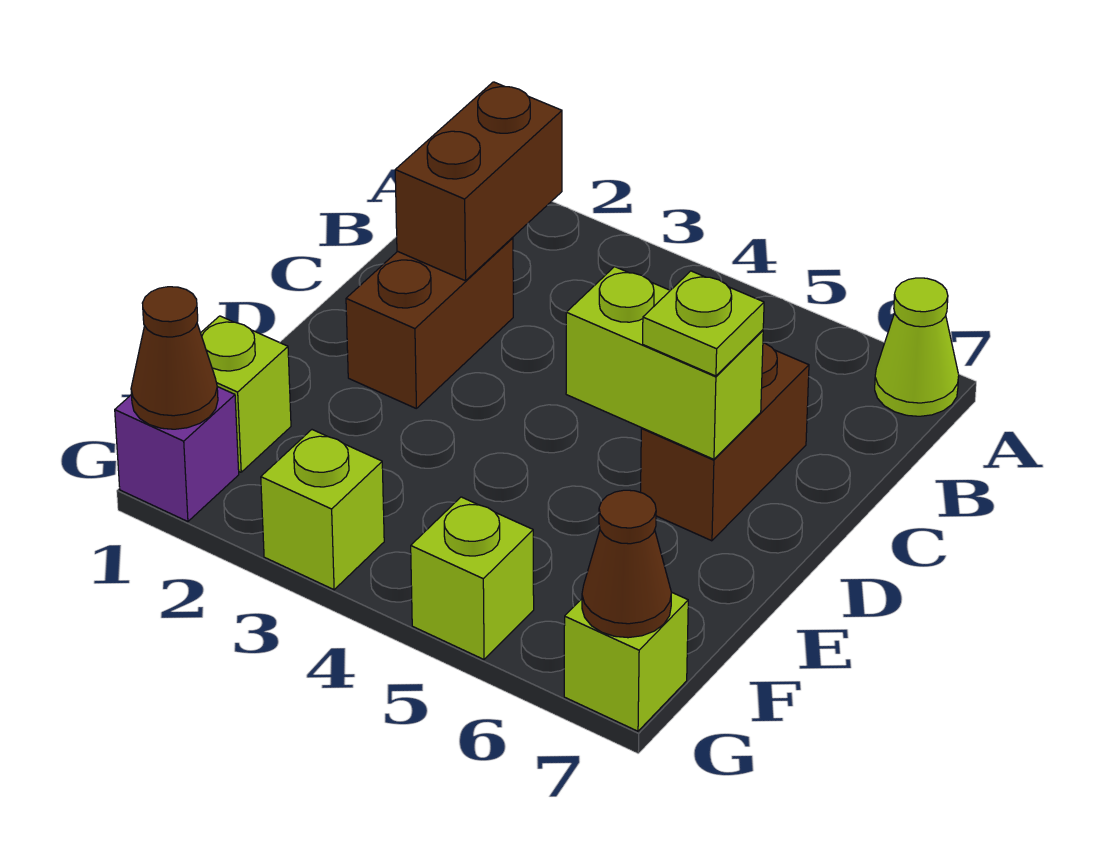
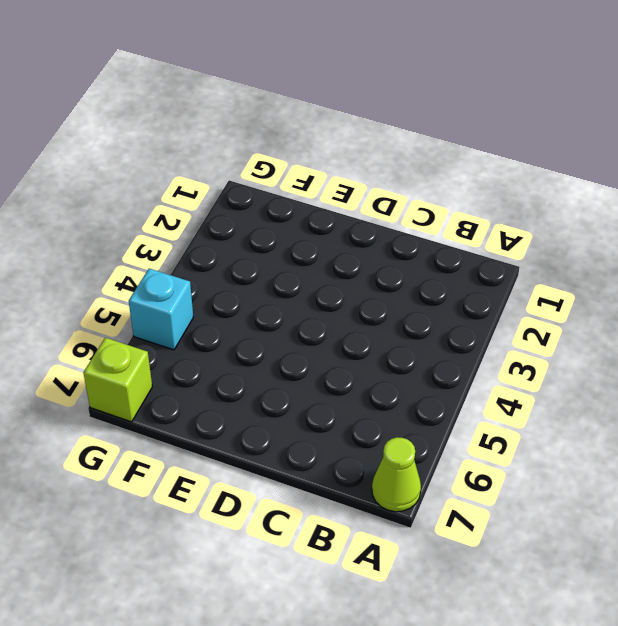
cyan 1x1 brick [129,269,193,350] -> lime 1x1 brick [411,497,534,659]
none -> brown 1x2 brick [346,238,513,408]
none -> brown 1x2 brick [641,343,809,541]
none -> lime 1x1 brick [201,316,291,472]

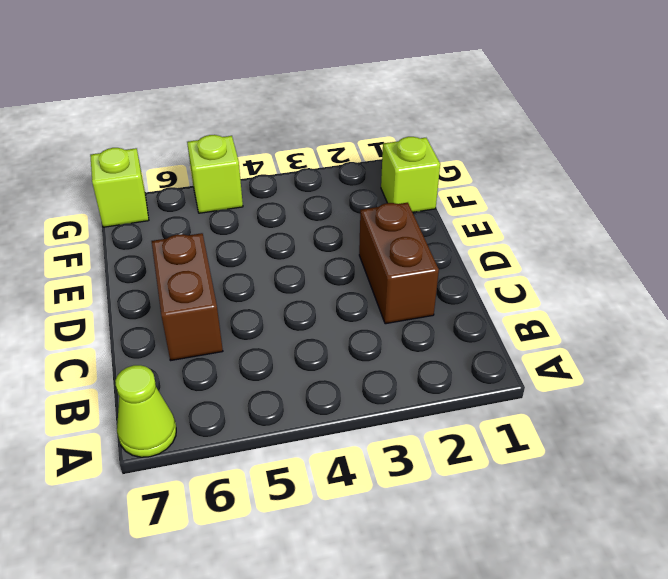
none -> purple 1x1 brick [115,387,239,522]
none -> lime 1x1 brick [261,430,384,590]
none -> brown 1x2 brick [395,82,562,281]

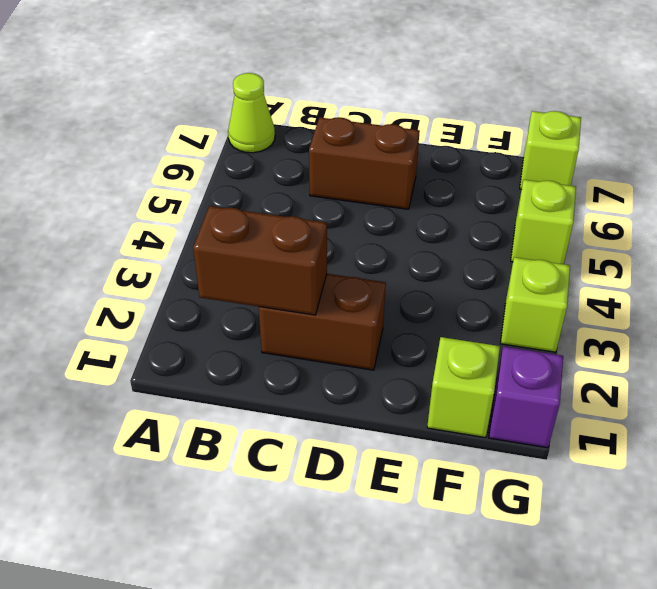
none -> lime 1x2 brick [566,267,763,459]
none -> brown 1x1 cone [131,287,218,429]
none -> brown 1x1 cone [582,490,671,638]

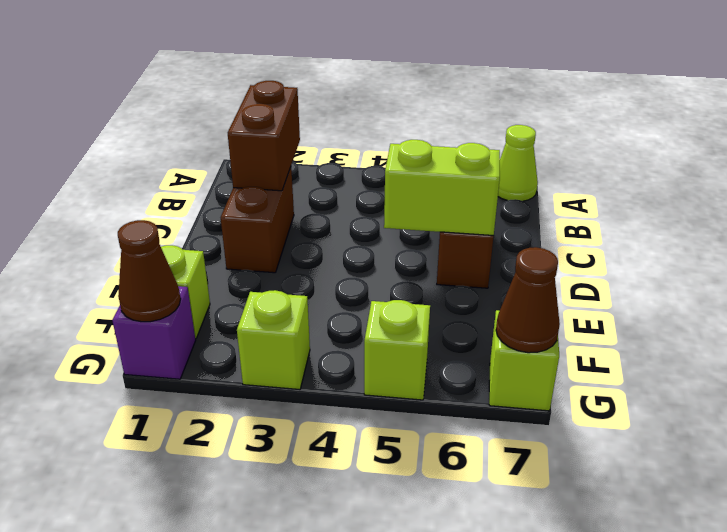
none -> lime 1x1 plate [643,271,764,376]

